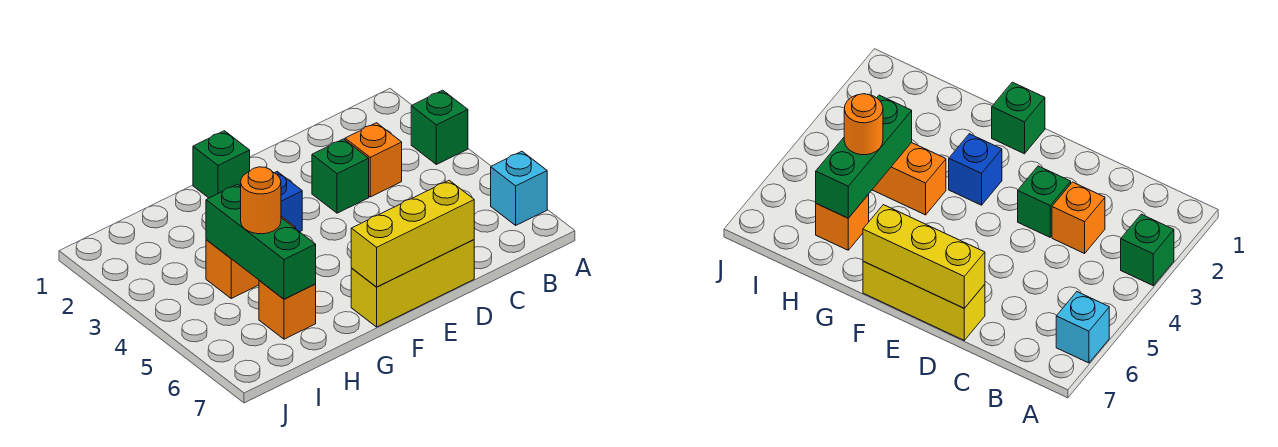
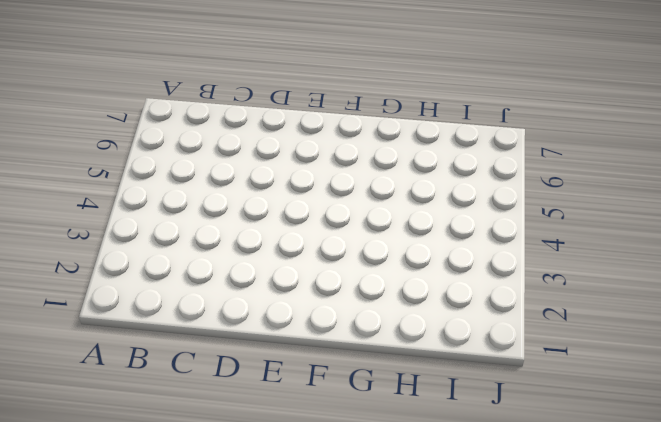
none -> green 1x1 brick [411,90,468,164]
none -> cyan 1x1 brick [491,151,547,225]
none -> orange 1x1 brick [345,123,402,197]

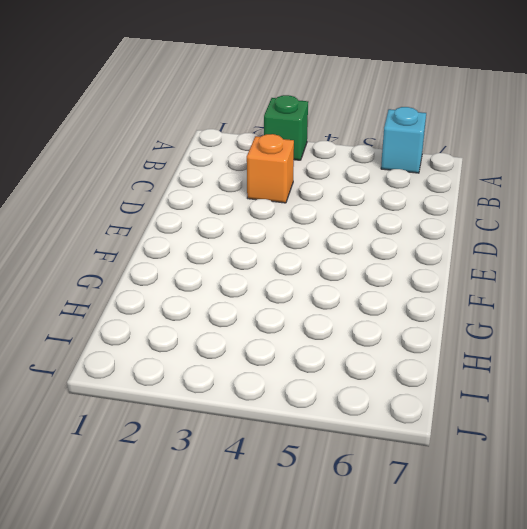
none -> green 1x1 brick [312,139,369,213]
none -> yellow 1x3 brick [351,240,474,327]
none -> green 1x1 brick [193,131,250,198]

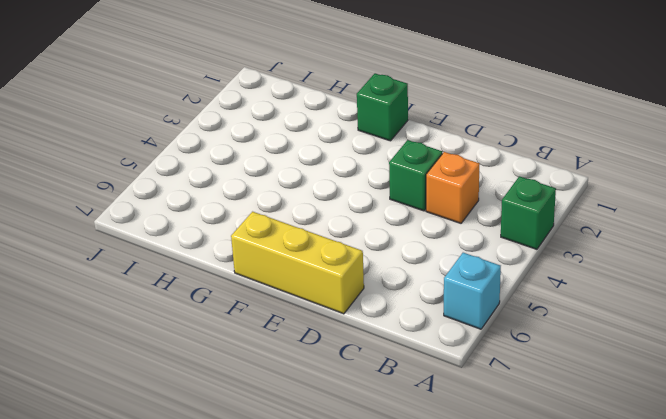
none -> blue 1x1 brick [275,172,302,232]
none -> orange 1x2 brick [206,216,296,298]
none -> orange 1x1 brick [259,280,316,339]

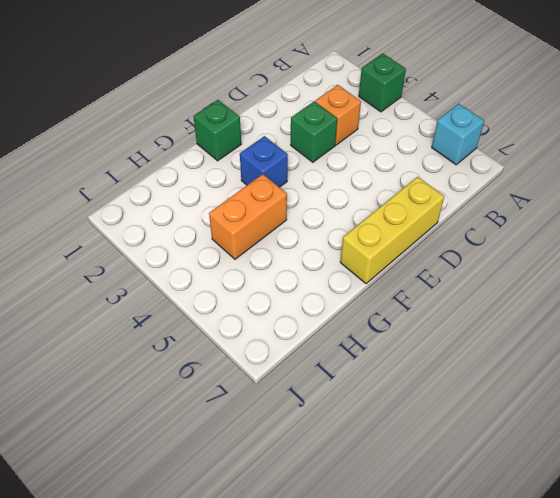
none -> orange 1x1 brick [259,280,316,339]
none -> yellow 1x3 brick [351,180,474,287]
none -> green 1x3 brick [206,184,316,299]

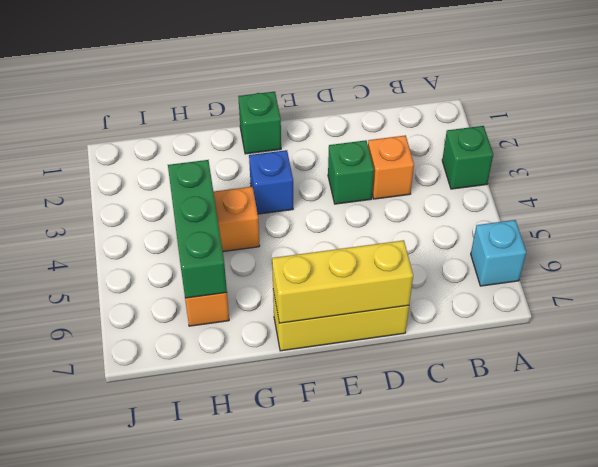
none -> orange 1x1 round brick [241,167,281,234]

